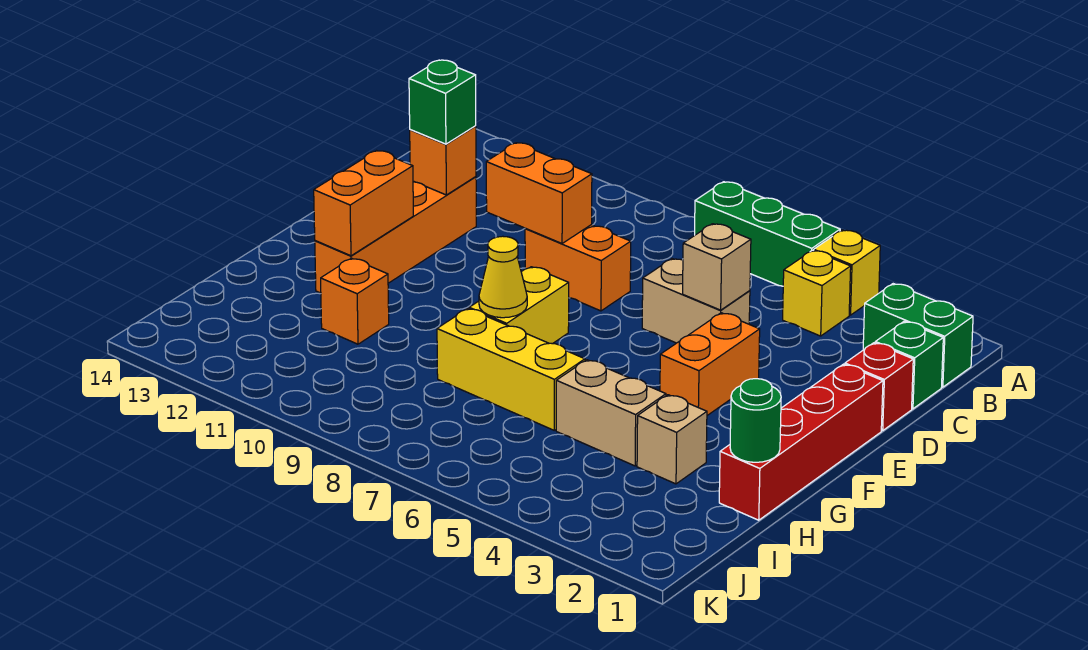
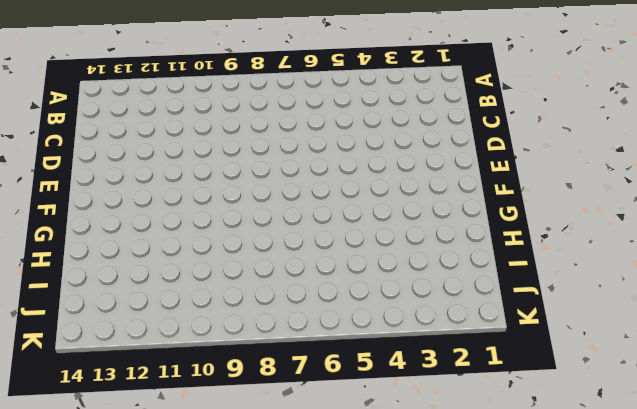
none -> yellow 1x1 brick [814,230,880,315]
none -> green 1x3 brick [695,182,840,286]
none -> green 1x2 brick [863,284,973,387]

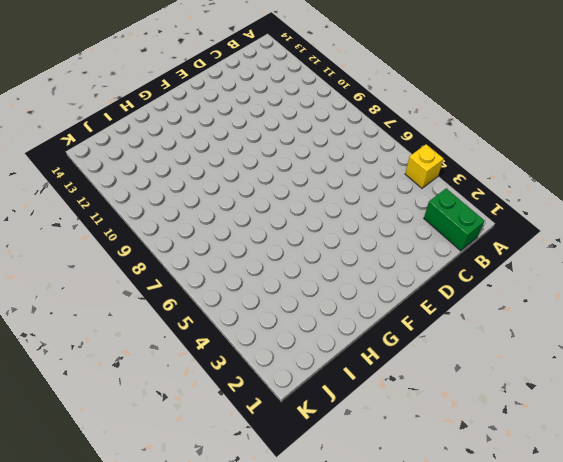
none -> green 1x3 brick [695,182,840,286]
none -> yellow 1x1 brick [783,250,851,336]
none -> green 1x1 brick [875,321,943,409]

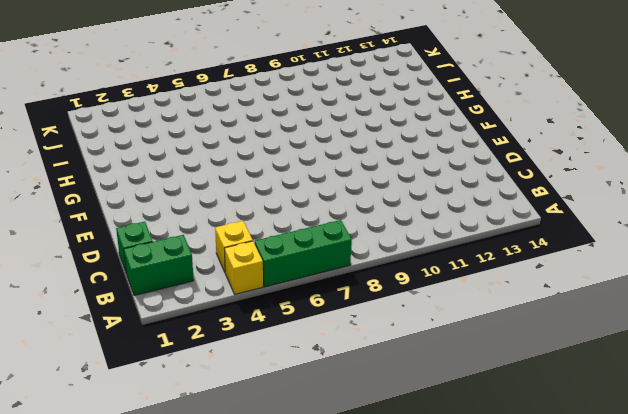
none -> red 1x1 brick [845,343,913,431]
none -> tan 1x2 brick [642,259,750,343]
none -> orange 1x2 brick [525,225,631,311]

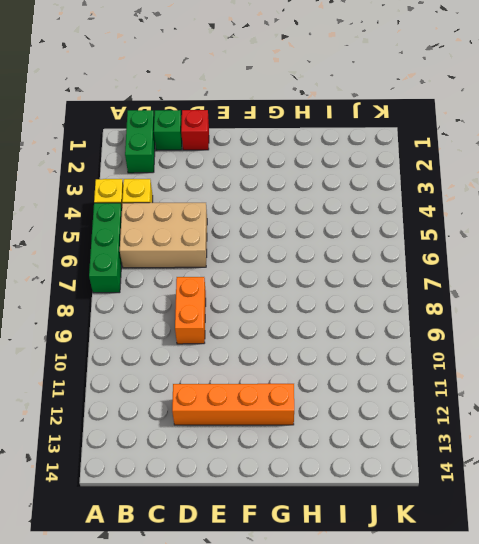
tan 2x3 brick [120,203,207,268] -> tan 1x2 brick [642,259,750,343]
none -> red 1x4 brick [719,364,883,520]
none -> orange 1x2 brick [660,313,760,415]
none -> yellow 1x2 brick [469,267,569,344]

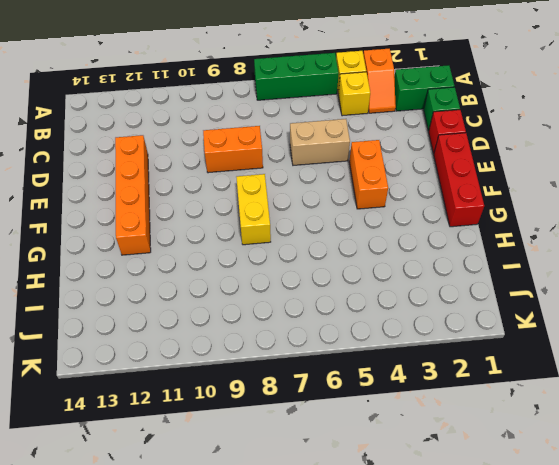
orange 1x2 slope [363,49,396,113] -> none
red 1x3 brick [434,133,484,227] -> red 1x4 brick [719,364,883,520]
none -> tan 1x1 brick [637,395,707,484]
none -> tan 1x2 brick [556,360,666,466]
none -> yellow 1x3 brick [437,308,585,430]

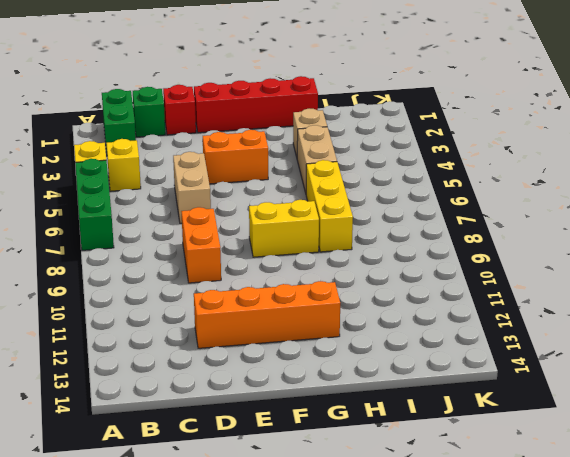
none -> orange 1x1 brick [321,258,389,344]
none -> tan 1x1 brick [683,224,751,310]
none -> orange 1x2 brick [486,143,592,244]

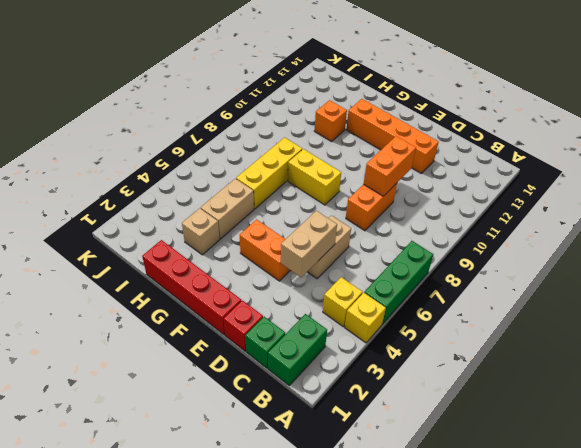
tan 1x2 brick [281,211,337,277] -> tan 1x1 brick [683,224,751,310]
none -> orange 1x1 brick [410,126,476,195]
none -> orange 1x2 brick [314,151,413,256]
none -> yellow 1x1 cone [479,236,527,318]

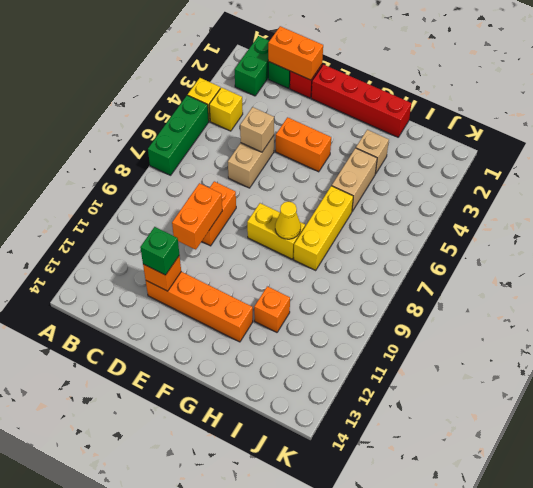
orange 1x2 brick [268,26,323,80] -> orange 1x2 brick moved to [314,151,413,256]
none -> green 1x1 round brick [730,379,781,462]

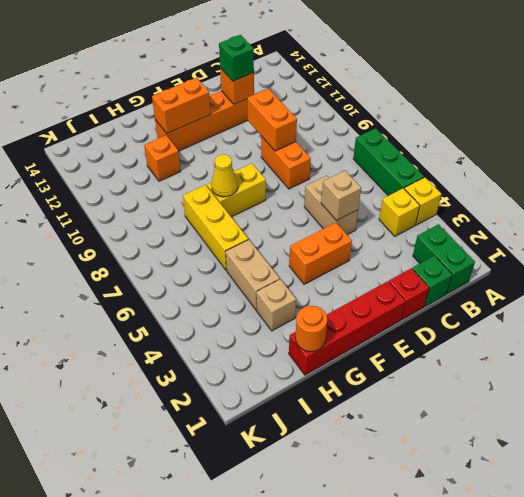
orange 1x1 round brick [295,306,327,352] -> green 1x1 round brick [730,379,781,462]

